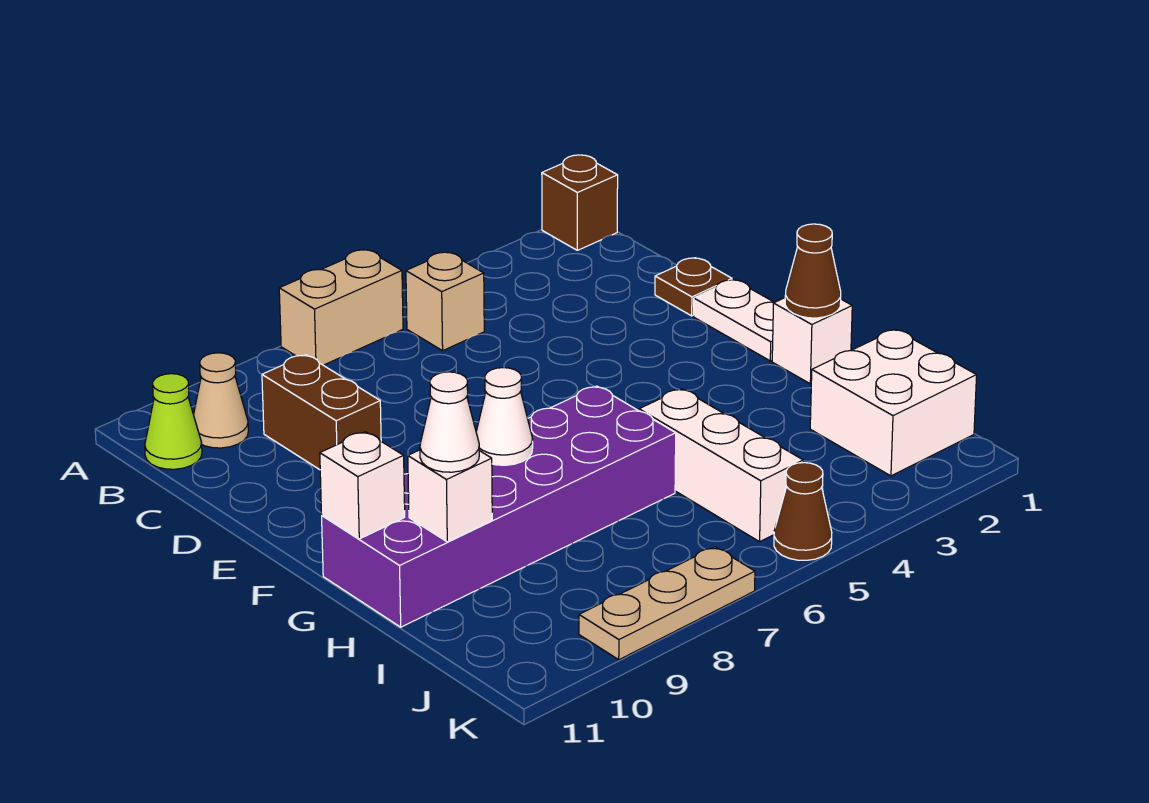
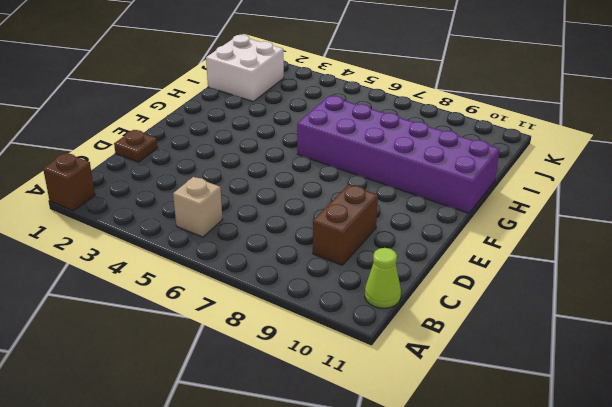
none -> tan 1x2 brick [279,250,403,365]
none -> tan 1x1 cone [194,353,248,448]
none -> white 1x2 plate [694,280,774,361]

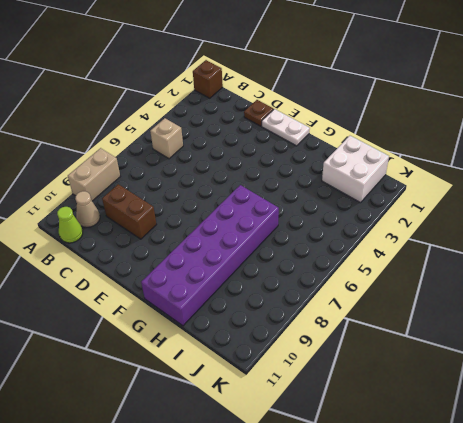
tan 1x2 brick [68,148,120,201] -> tan 1x2 brick moved to [279,250,403,365]
none -> white 1x1 brick [772,298,852,384]
none -> white 1x3 brick [639,389,803,542]
none -> brown 1x1 cone [774,463,832,560]

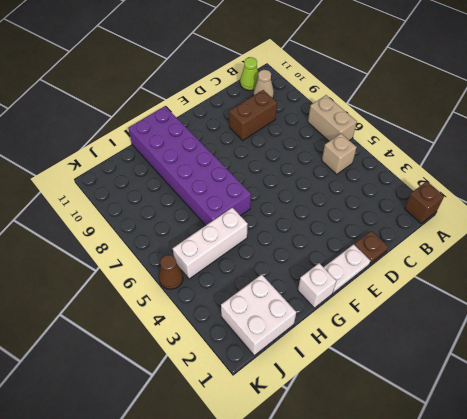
none -> tan 1x3 plate [579,547,755,660]
none -> brown 1x1 cone [785,224,841,318]
none -> white 1x1 cone [476,368,533,465]

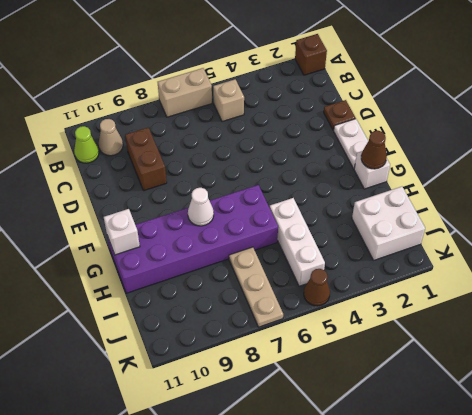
tan 1x3 plate [229,247,283,327] -> tan 1x3 plate turned to [579,547,755,660]
none -> white 1x1 brick [408,450,492,542]
none -> white 1x1 cone [420,372,479,472]

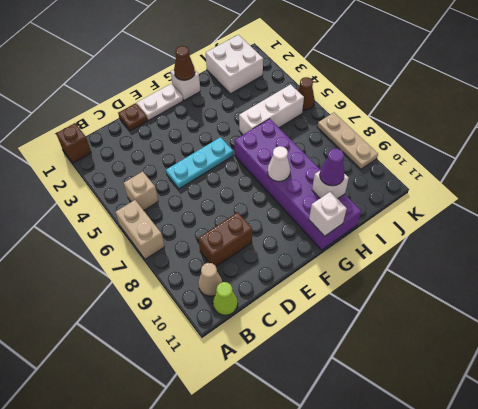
cyan 1x3 plate [166,137,233,189] -> none
purple 1x1 cone [320,148,344,186] -> white 1x1 cone [420,372,479,472]

